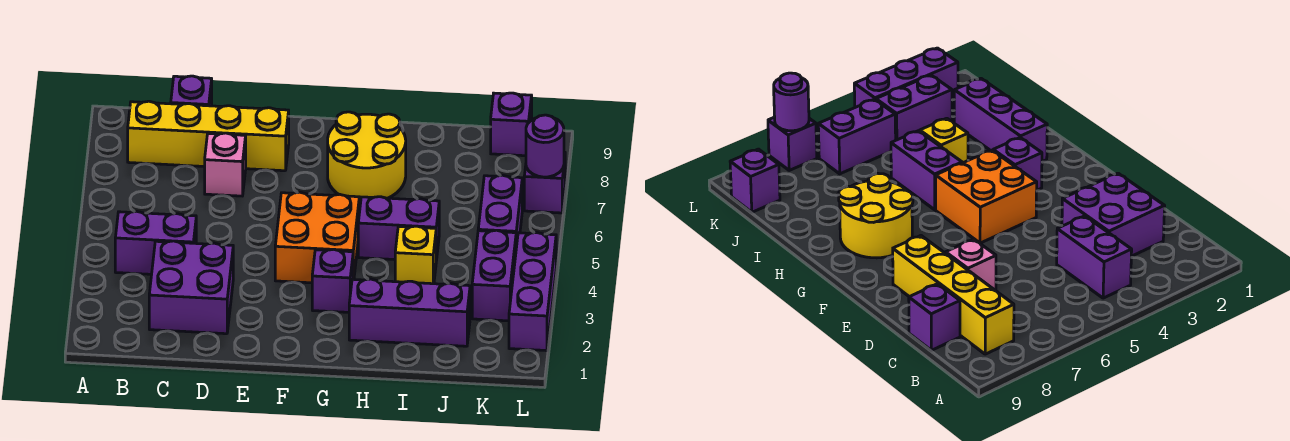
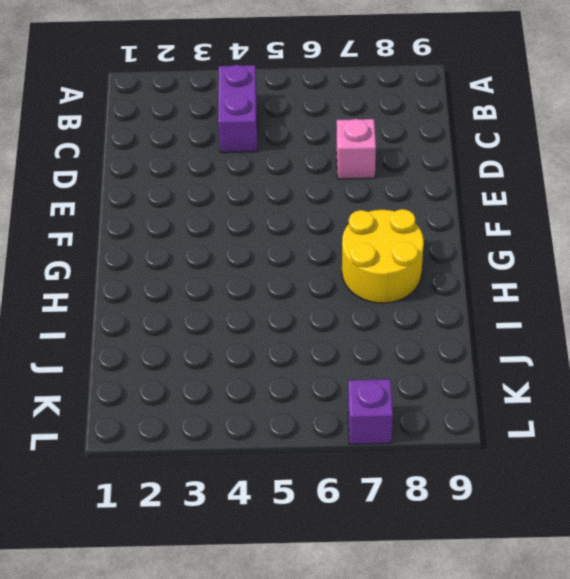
none -> yellow 1x4 brick [128,101,289,171]
none -> purple 2x2 brick [149,241,233,334]
none -> purple 1x1 brick [171,76,212,106]

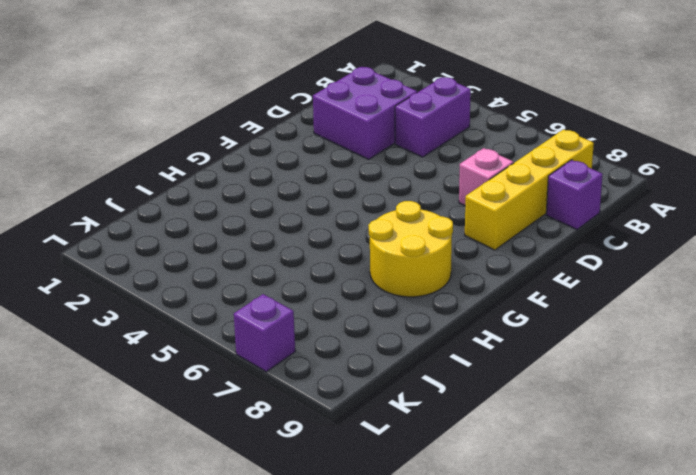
none -> orange 2x2 brick [275,192,359,283]
none -> purple 1x1 brick [312,249,353,312]
none -> purple 1x3 brick [349,279,470,346]

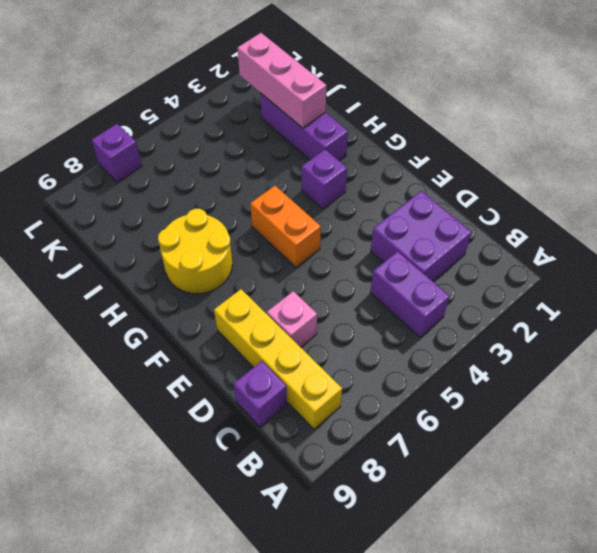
orange 1x2 brick [250,186,321,267] -> orange 2x2 brick [275,192,359,283]
pink 1x3 brick [238,33,327,128] -> none
none -> purple 1x2 brick [358,197,439,261]
none -> yellow 1x1 brick [395,226,436,284]
none -> purple 1x2 brick [472,230,516,321]

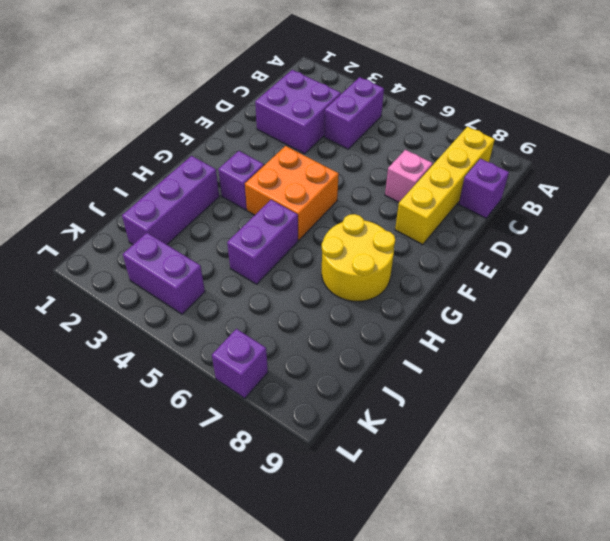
none -> yellow 1x1 brick [395,226,436,284]
none -> purple 1x2 brick [478,175,522,247]
none -> purple 1x1 brick [491,93,532,156]

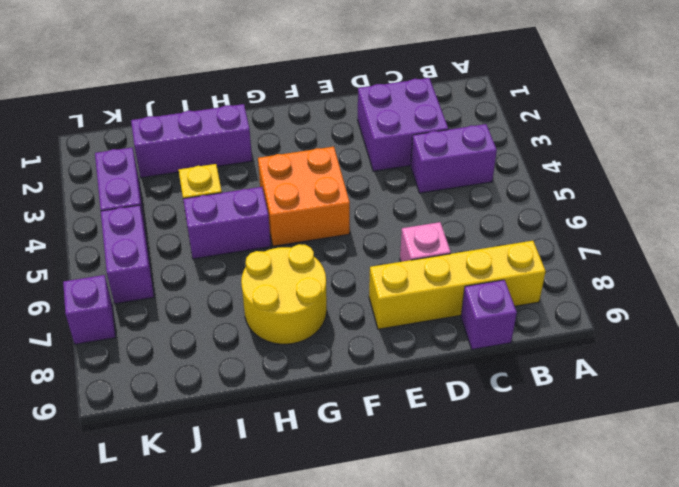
none -> purple 1x1 brick [312,249,353,312]
none -> purple 1x1 brick [491,93,532,156]
none -> purple 1x3 brick [509,233,556,351]

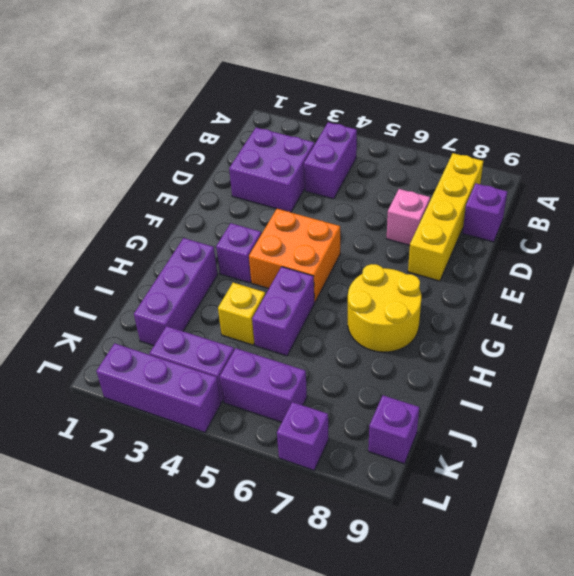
none -> purple 1x1 round brick [526,115,564,177]

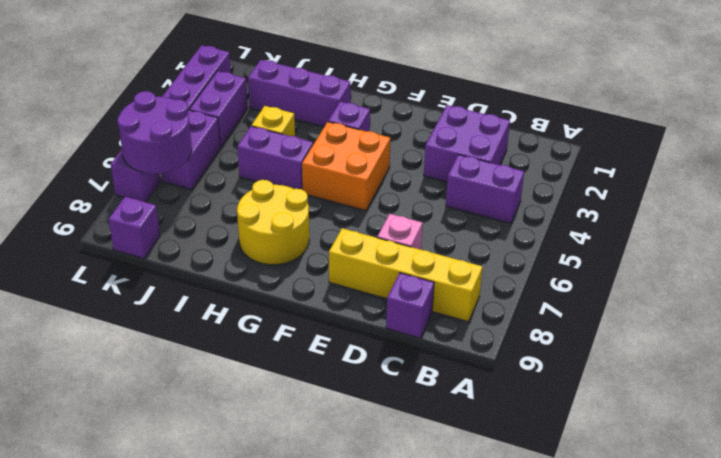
purple 2x2 round brick [117,91,192,174] -> purple 1x1 round brick [526,115,564,177]

